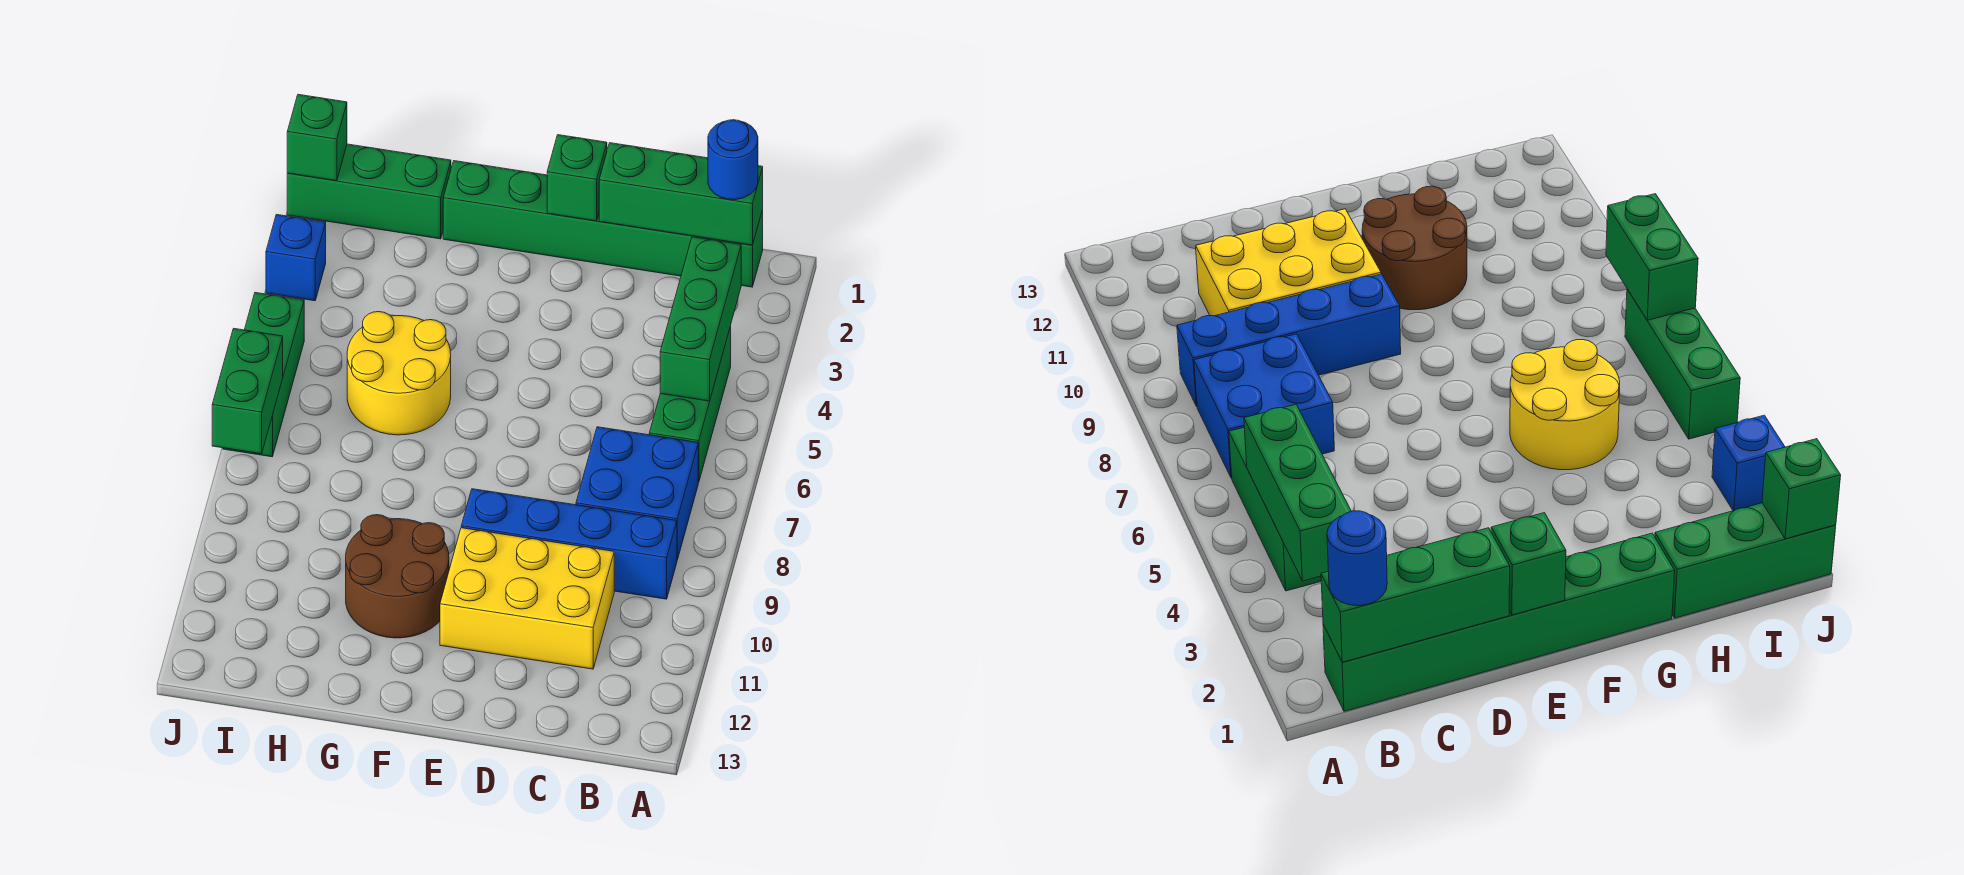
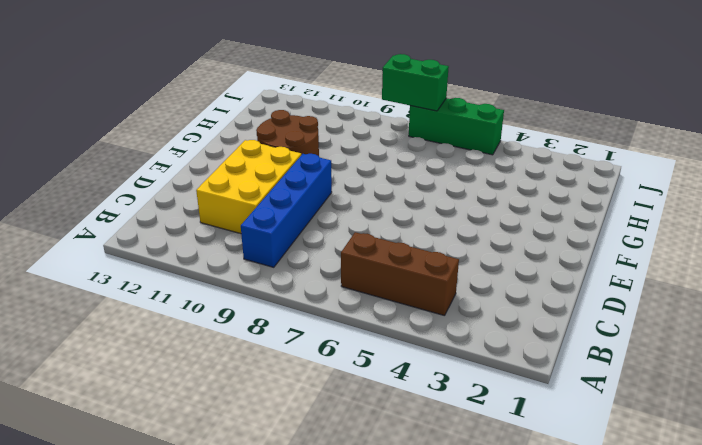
brown 1x3 brick [341,232,459,316] -> green 1x3 brick [649,326,731,482]
none -> green 1x6 brick [443,161,763,287]
none -> blue 2x2 brick [576,427,698,560]
none -> yellow 2x2 round brick [347,312,451,435]

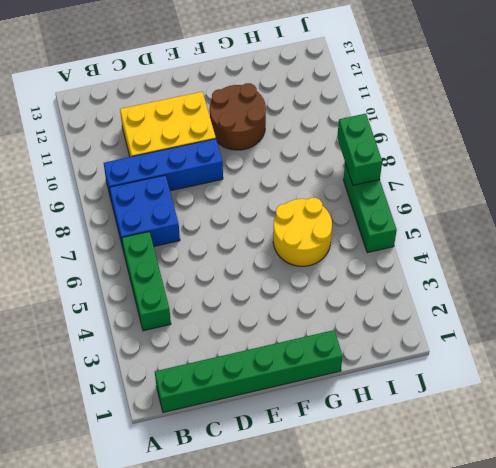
none -> green 1x3 brick [287,144,451,239]
none -> blue 1x1 brick [266,215,326,301]
none -> green 1x3 brick [599,143,763,245]

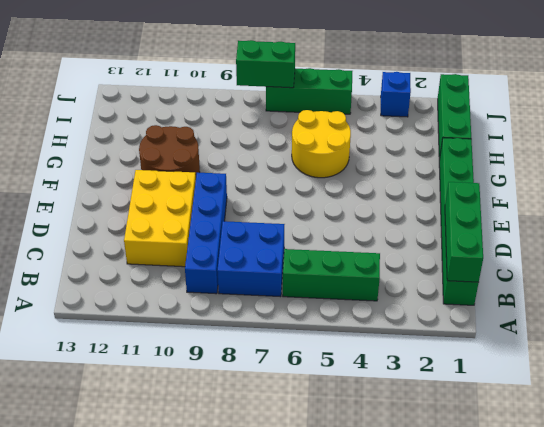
none -> green 1x3 brick [660,237,741,401]
none -> green 1x1 brick [547,135,607,221]
none -> green 1x1 brick [287,94,347,181]

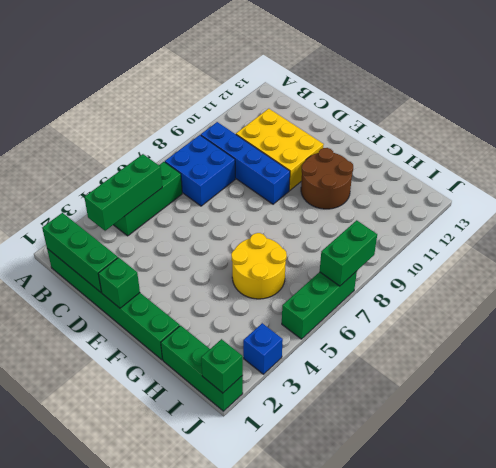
none -> blue 1x1 round brick [708,120,758,200]

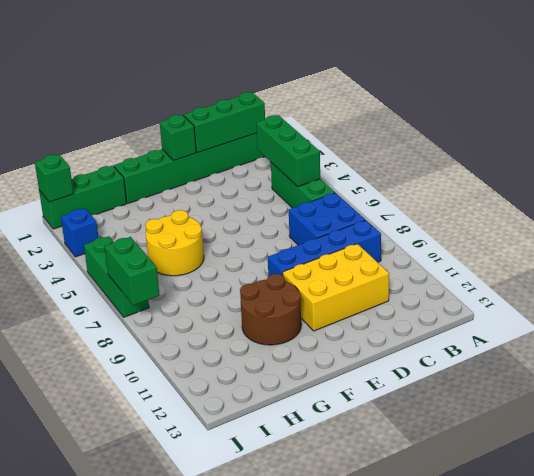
none -> blue 1x1 round brick [708,120,758,200]

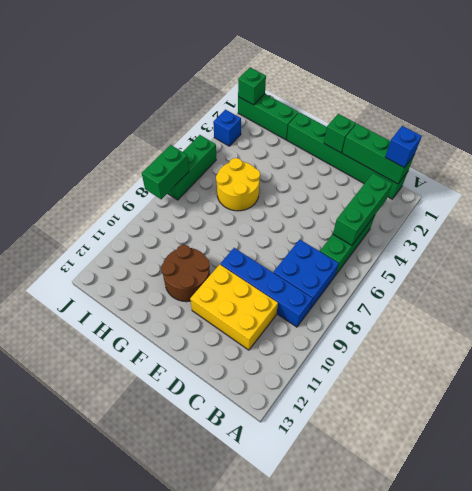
blue 1x1 brick [385,126,422,168] -> blue 1x1 round brick [708,120,758,200]

